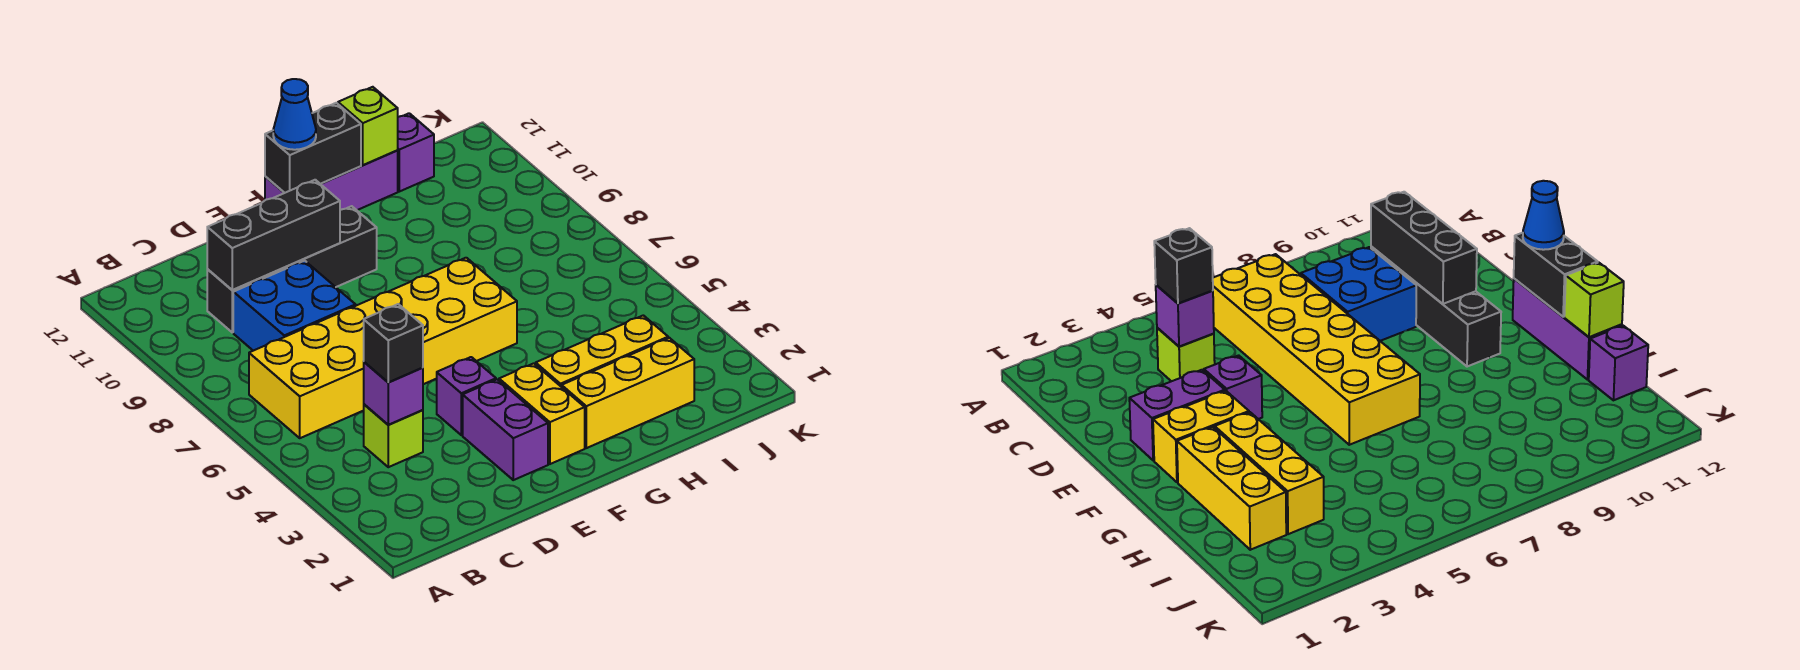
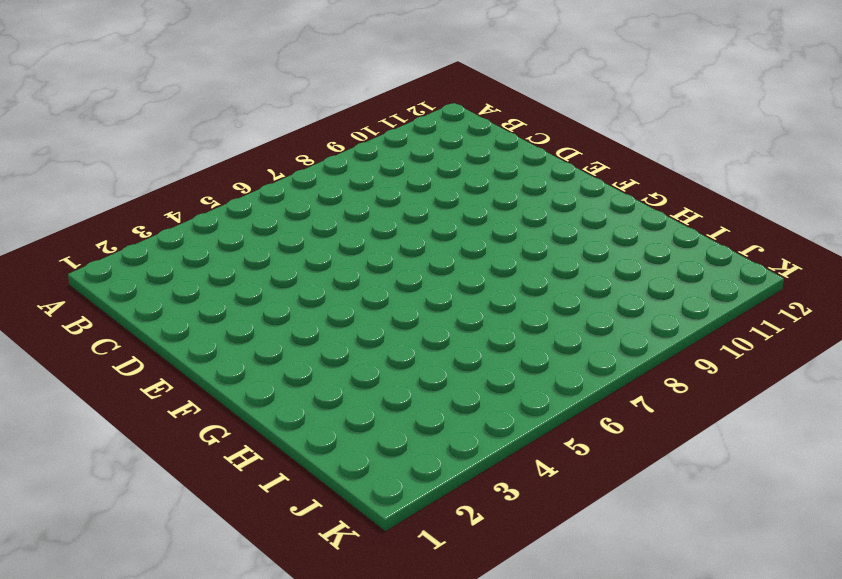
none -> yellow 2x6 brick [249,258,517,438]
none -> lime 1x1 brick [364,404,423,467]
none -> blue 2x2 brick [233,261,356,351]

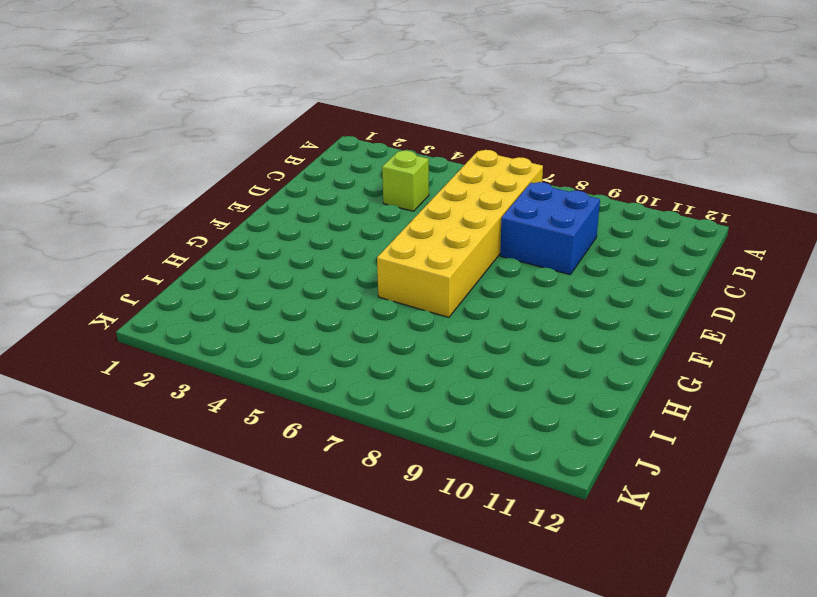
none -> black 1x4 brick [207,206,377,332]
none -> purple 1x2 brick [463,379,548,480]
none -> purple 1x1 brick [437,357,496,435]

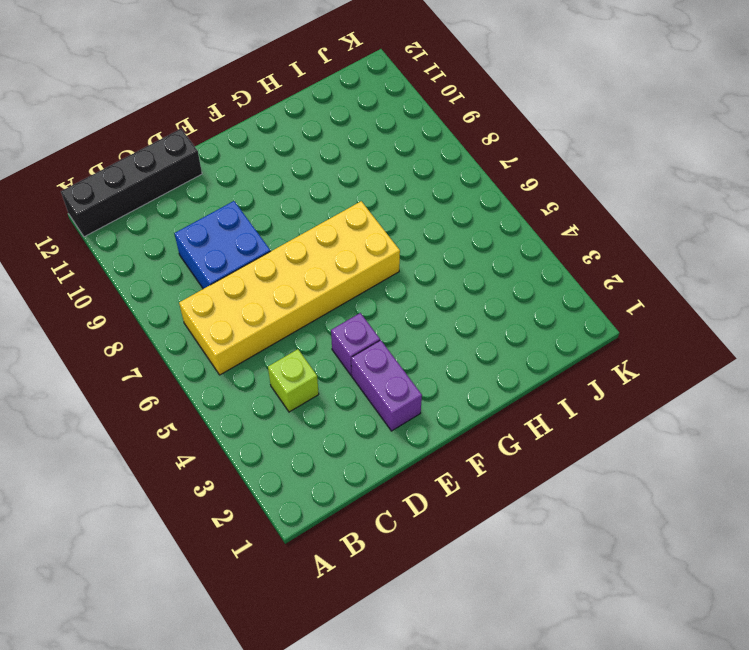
black 1x4 brick [61,129,202,237] -> black 1x4 brick moved to [207,206,377,332]
none -> yellow 1x2 brick [499,363,585,464]
none -> purple 1x3 brick [265,151,398,210]
none -> yellow 1x3 brick [562,338,694,448]

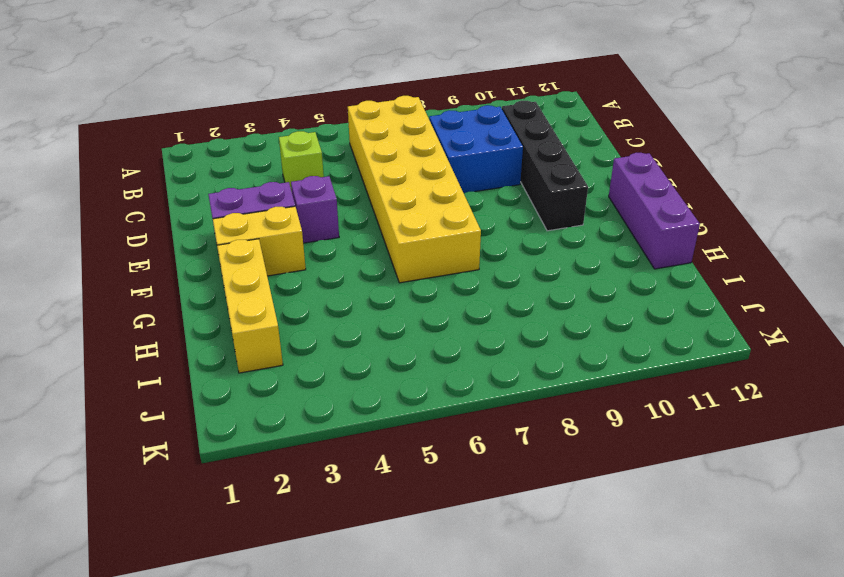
none -> yellow 1x3 brick [536,315,668,387]
none -> purple 1x1 brick [397,113,434,192]
none -> purple 1x1 brick [364,362,423,425]

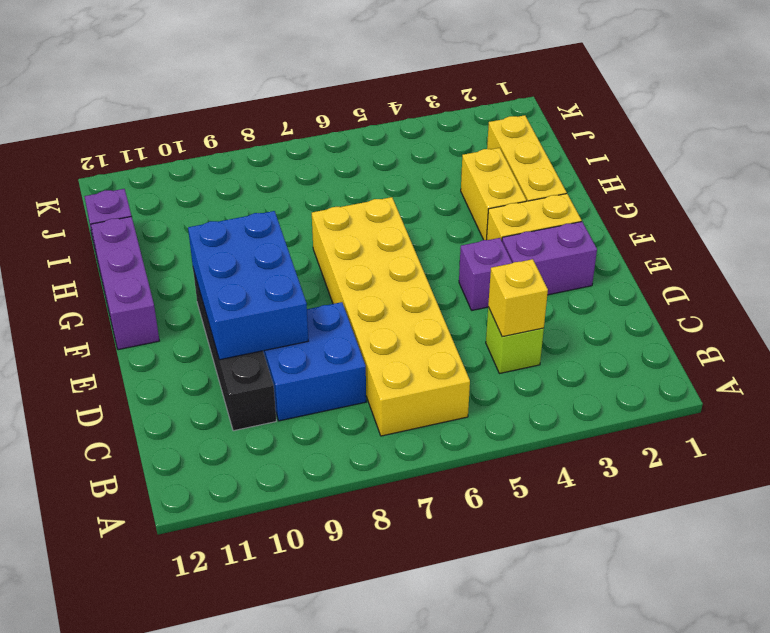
yellow 1x1 brick [488,259,548,337] -> purple 1x1 brick [364,362,423,425]
blue 2x3 brick [188,211,308,360] -> black 1x3 brick [207,180,340,290]
yellow 1x2 brick [461,148,526,240] -> yellow 1x3 brick [536,315,668,387]
none -> black 1x2 brick [265,103,361,193]
none -> lime 1x1 brick [338,87,398,165]
none -> black 1x1 brick [364,304,423,382]

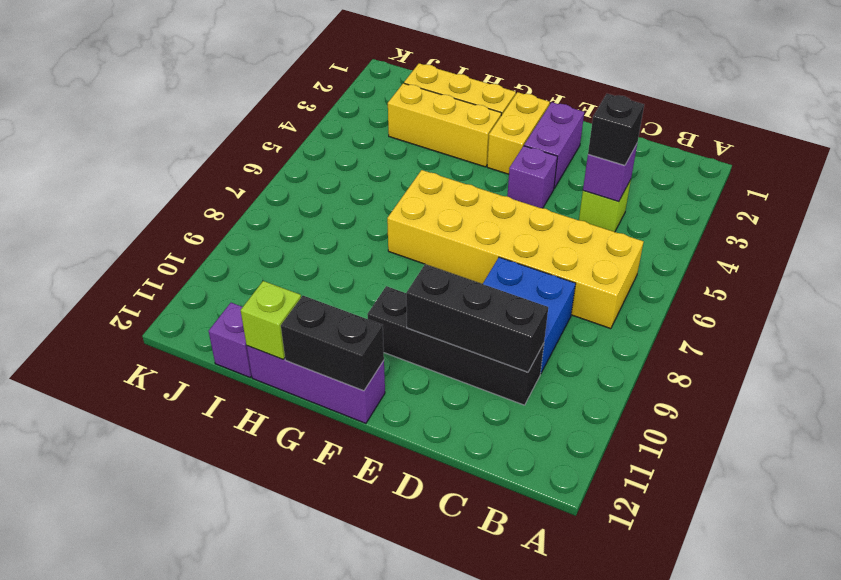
none -> blue 1x1 cone [273,79,316,150]

